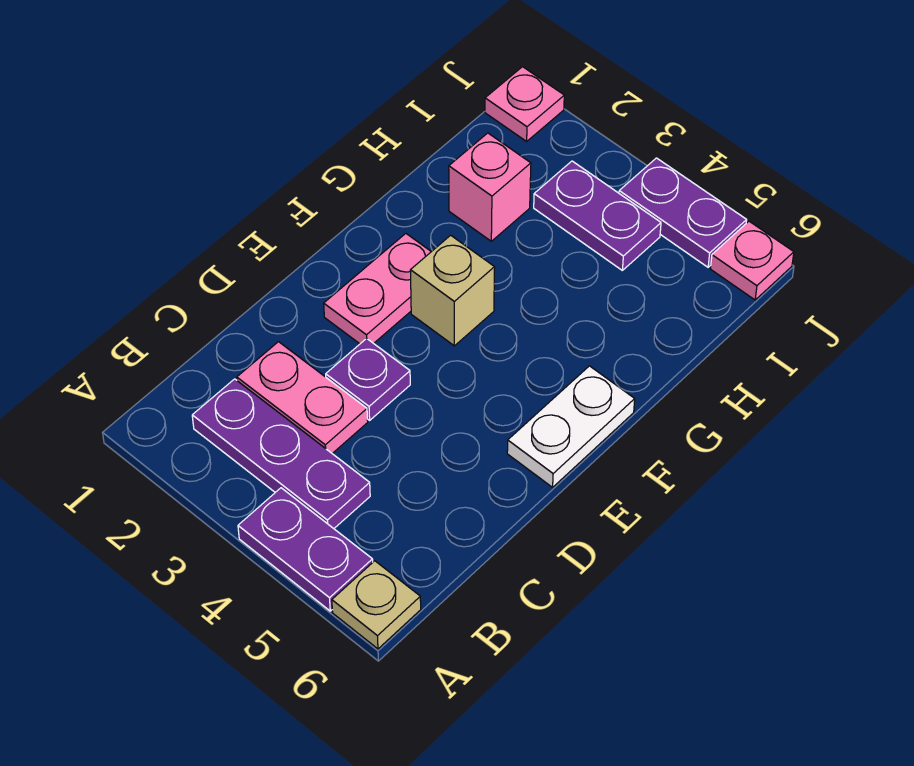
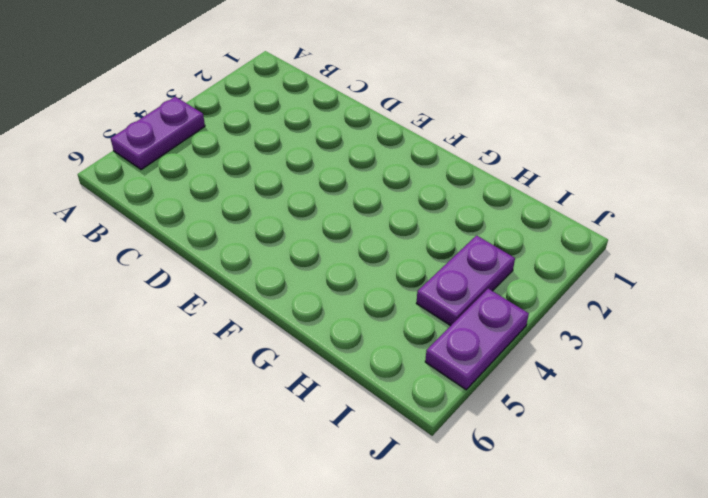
none -> tan 1x1 plate [332,561,421,649]
none -> purple 1x3 plate [192,379,370,528]
none -> pink 1x2 plate [237,342,368,453]

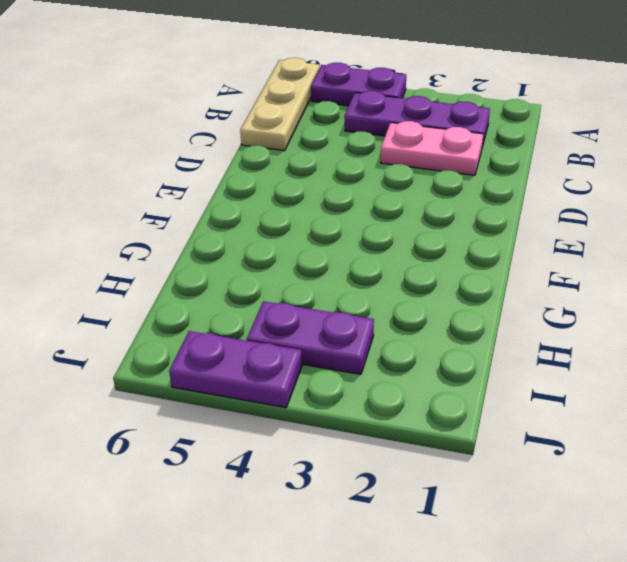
tan 1x3 plate [240,58,320,151] -> tan 1x1 plate [332,561,421,649]
none -> purple 1x1 plate [326,338,410,420]
none -> pink 1x2 plate [324,234,431,344]
none -> white 1x2 plate [507,366,635,487]

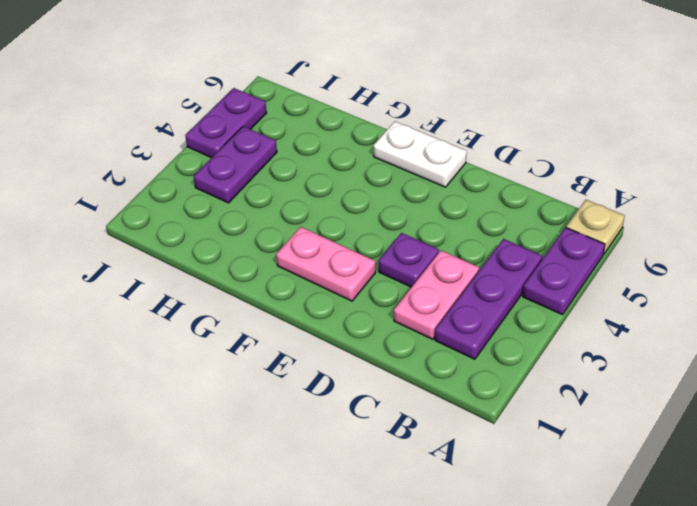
none -> tan 1x1 brick [410,235,495,346]
none -> pink 1x1 brick [449,133,531,241]
none -> pink 1x1 plate [485,67,564,141]

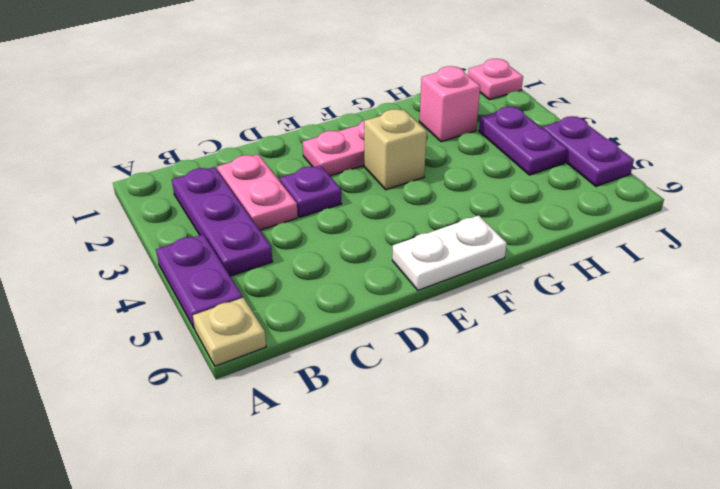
none -> pink 1x1 plate [710,221,794,300]

